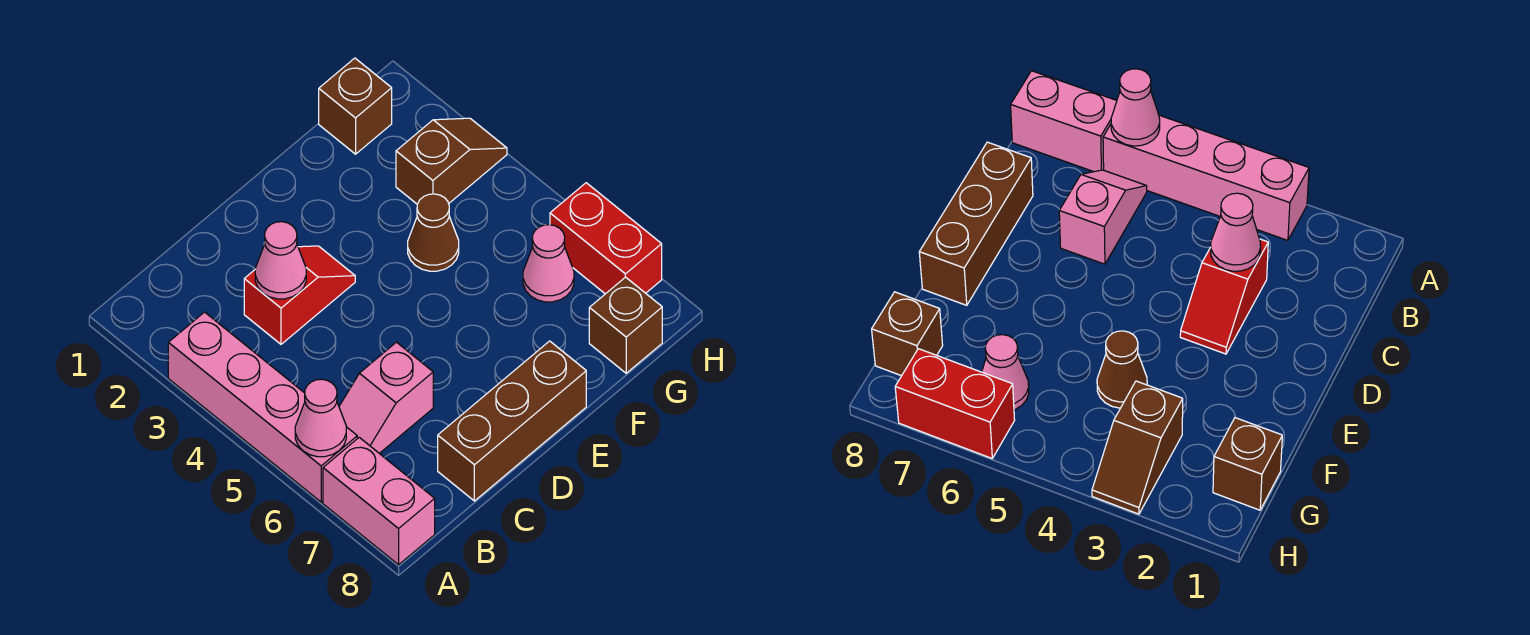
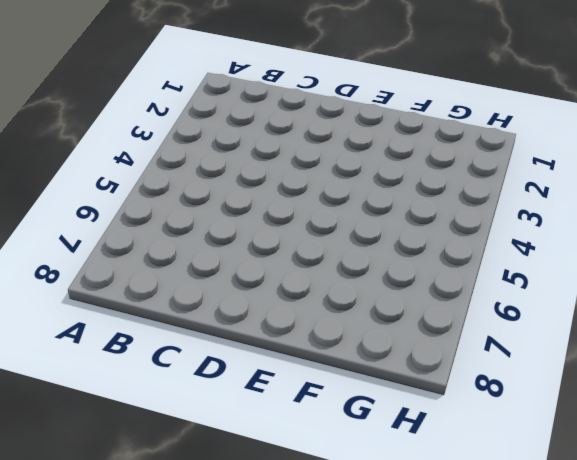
none -> pink 1x4 brick [168,312,357,502]
none -> pink 1x2 brick [323,437,435,565]
none -> pink 1x2 slope [339,342,433,453]

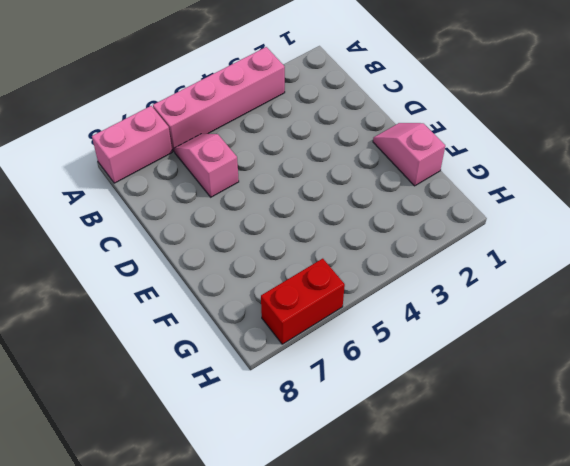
pink 1x2 slope [373,123,445,186] -> none
none -> red 1x2 slope [244,246,355,344]
none -> brown 1x3 brick [438,341,586,501]
none -> brown 1x1 cone [408,194,459,271]

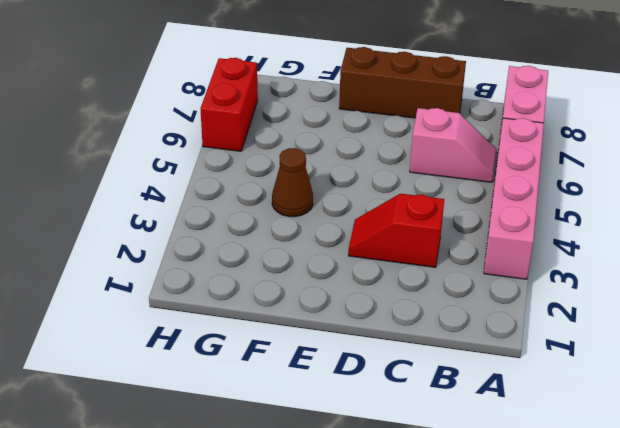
none -> brown 1x1 brick [319,58,392,154]
none -> brown 1x2 slope [396,118,507,204]
none -> pink 1x1 cone [523,225,574,302]

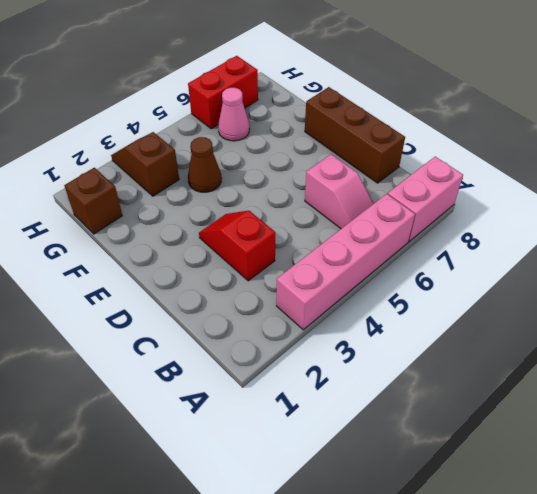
none -> brown 1x1 brick [589,277,662,373]
none -> pink 1x1 cone [295,379,346,457]
none -> pink 1x1 cone [255,222,306,299]

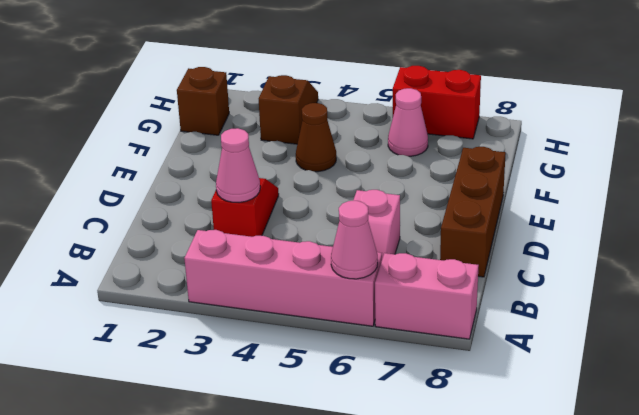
none -> brown 1x1 brick [589,277,662,373]

